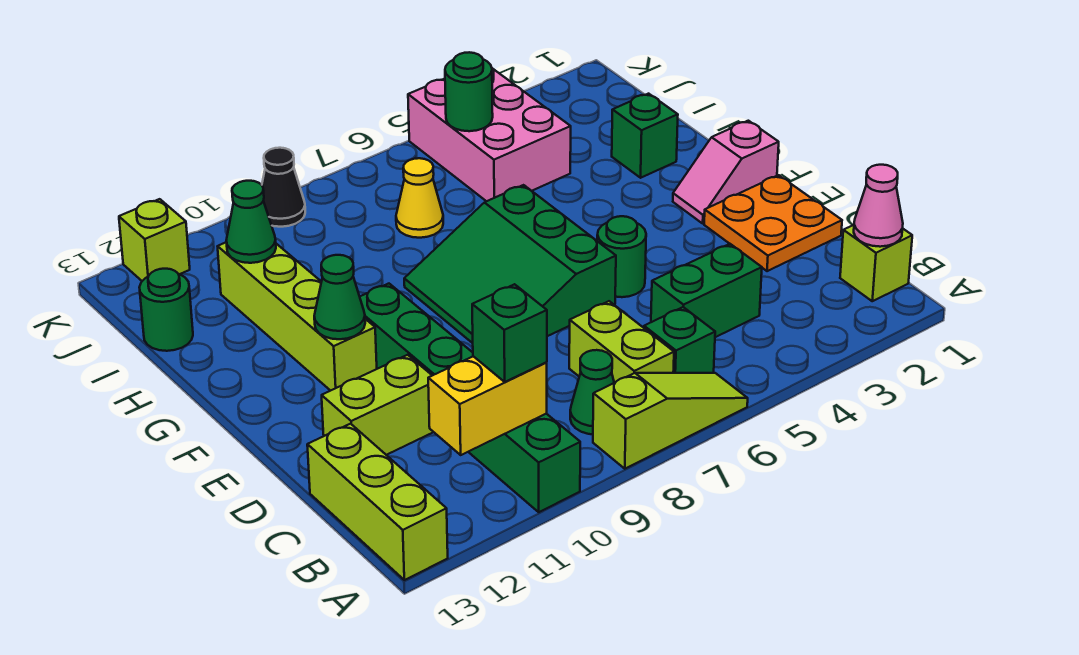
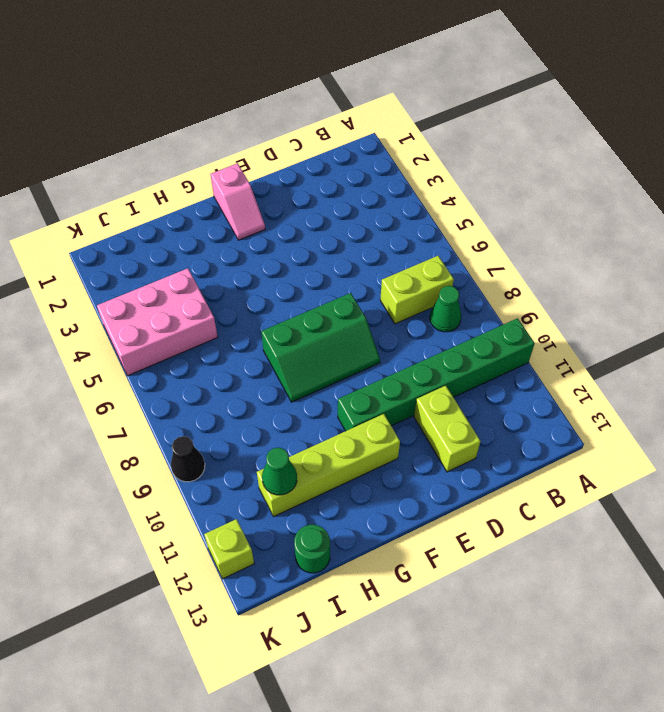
green 2x3 slope [261,293,380,402] -> green 3x3 slope [404,185,616,343]
none -> lime 1x3 slope [593,373,748,469]
none -> lime 1x3 brick [307,424,448,580]
none -> lime 1x1 brick [840,225,912,301]

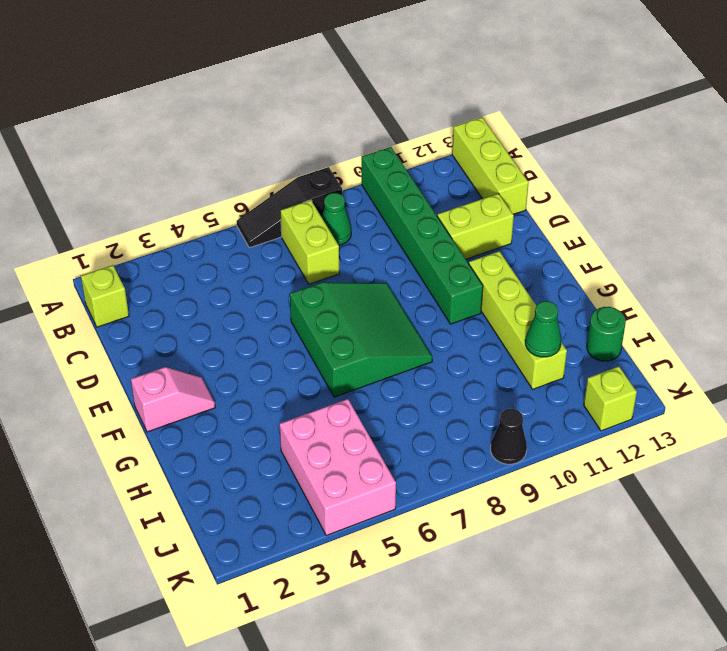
black 1x3 slope [236,167,342,248] -> lime 1x3 slope [593,373,748,469]
none -> green 1x1 brick [644,307,715,373]
none -> green 1x2 brick [651,244,762,337]
none -> orange 2x2 plate [704,175,842,271]

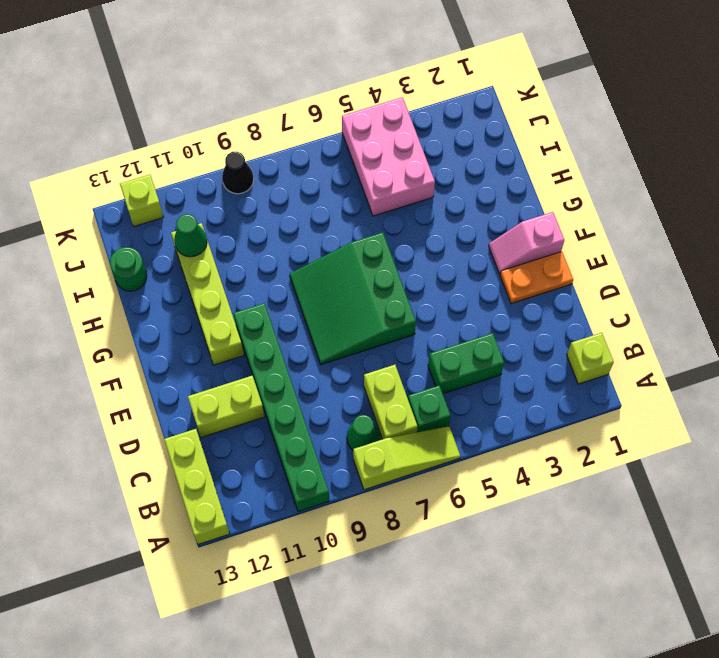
orange 1x2 plate [500,252,573,304] -> orange 2x2 plate [704,175,842,271]
none -> green 1x1 round brick [597,216,646,297]
none -> green 1x1 brick [612,94,678,178]
none -> yellow 1x1 cone [396,158,443,238]

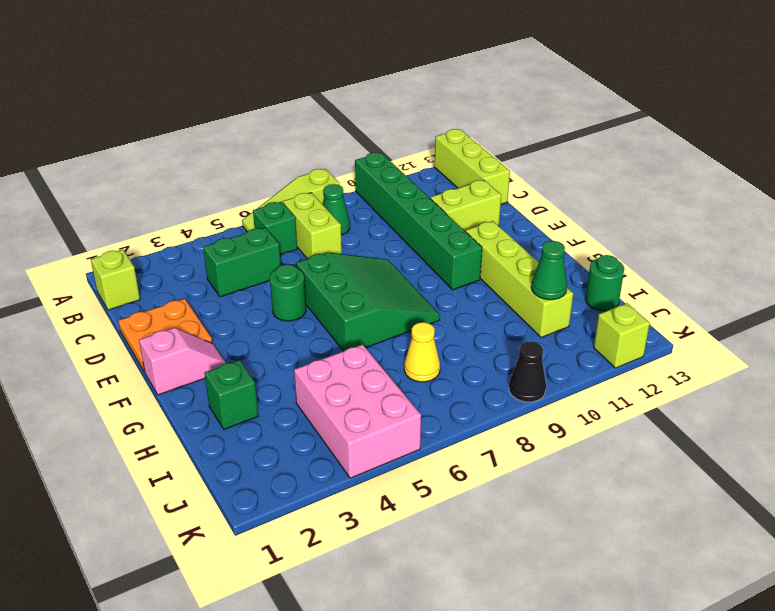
none -> pink 1x1 cone [854,165,903,247]
none -> yellow 1x2 brick [428,356,547,455]
none -> green 1x1 cone [314,255,365,339]

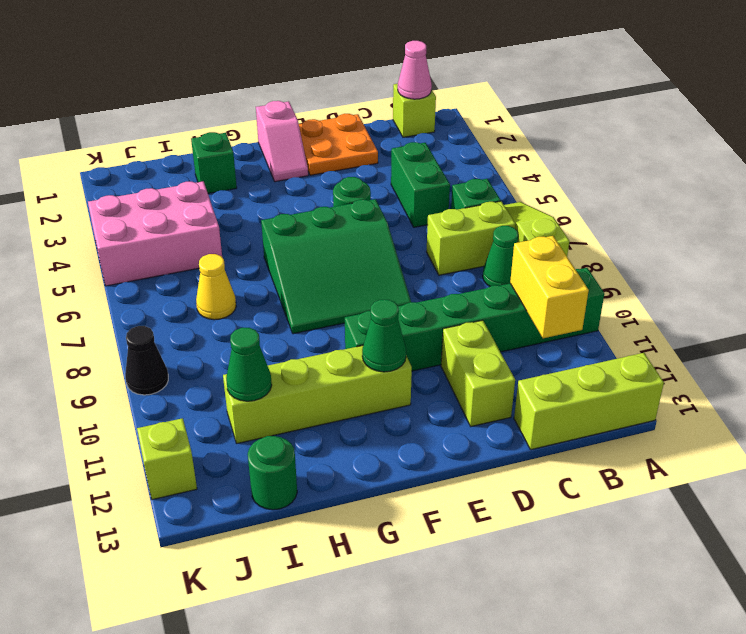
none -> green 1x1 round brick [445,52,493,131]
none -> green 1x1 brick [472,284,547,382]

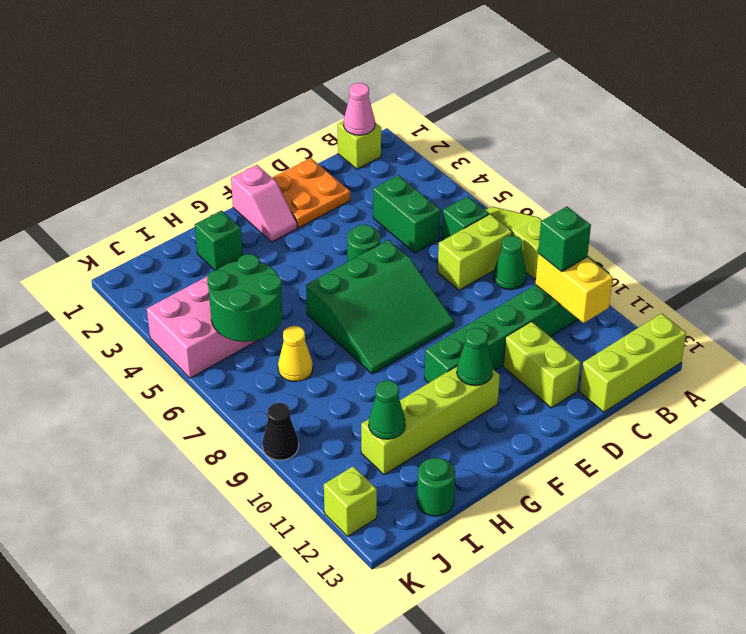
green 2x2 round brick [207,254,282,342] -> green 1x1 round brick [445,52,493,131]

